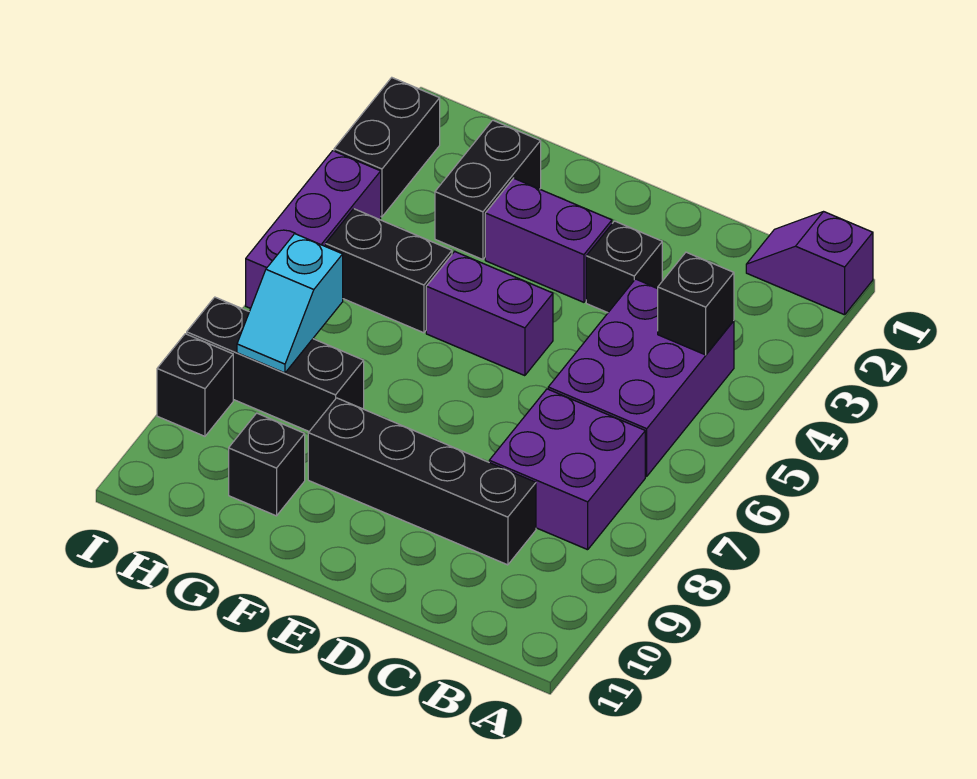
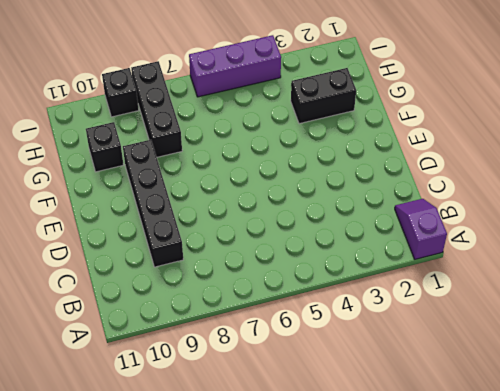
none -> purple 2x3 brick [548,279,734,476]
none -> purple 2x2 brick [489,389,645,550]
none -> black 1x1 brick [586,221,662,313]

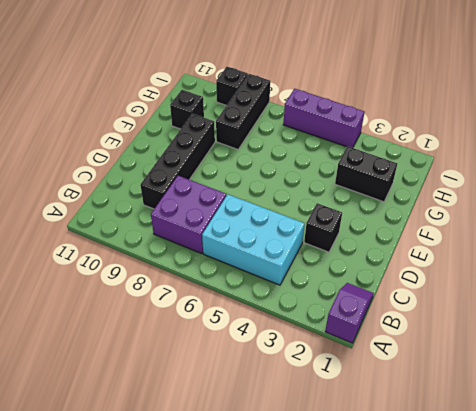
cyan 2x3 brick [202,194,305,285] -> purple 2x3 brick [548,279,734,476]
none -> purple 1x2 brick [485,178,612,302]
none -> purple 1x2 brick [426,251,553,376]
none -> black 1x2 brick [326,209,452,333]

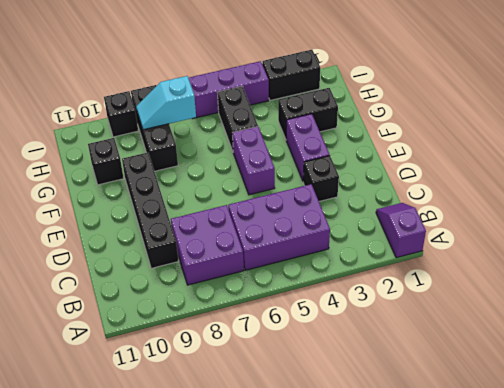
none -> black 1x1 brick [658,252,734,355]

